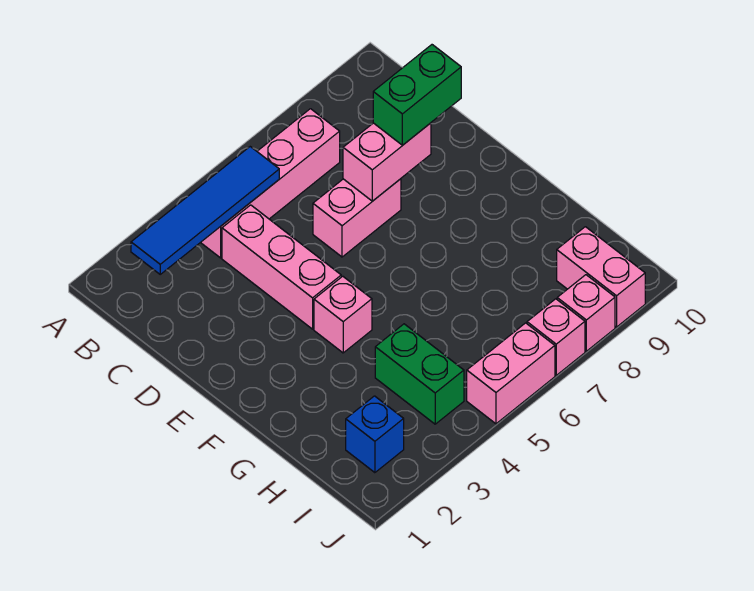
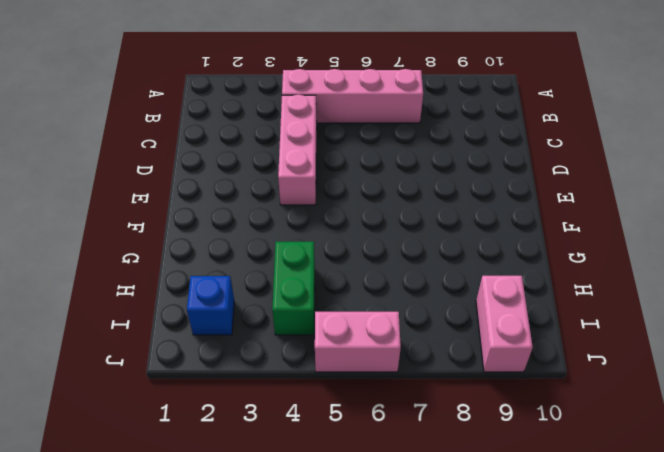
none -> pink 1x2 brick [313,179,401,257]
none -> pink 1x1 brick [314,276,372,353]
none -> pink 1x1 brick [527,299,585,375]

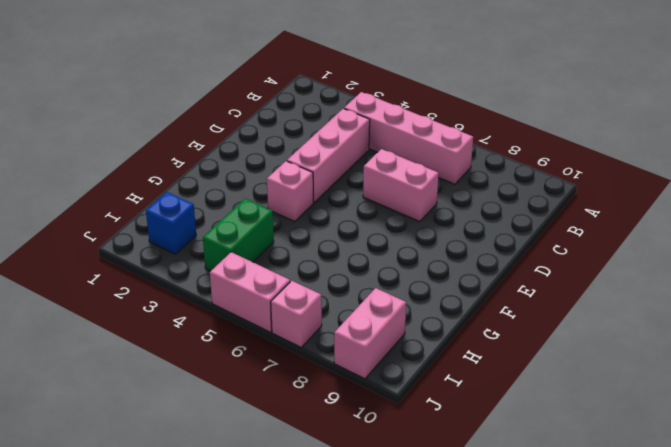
none -> pink 1x1 brick [557,275,615,351]
none -> blue 1x4 tile [131,147,279,274]
none -> pink 1x2 brick [343,123,431,201]

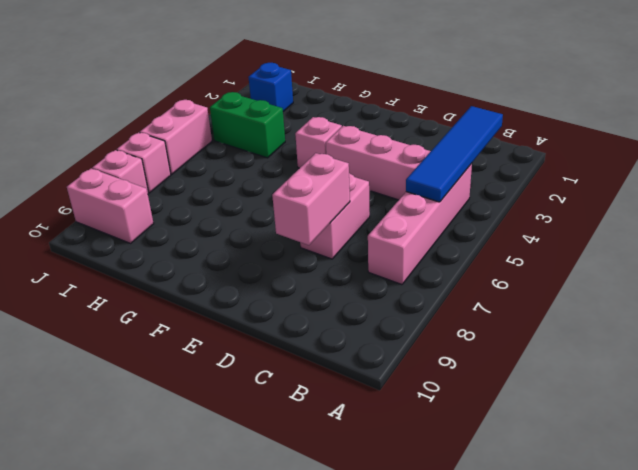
none -> green 1x2 brick [373,45,461,145]

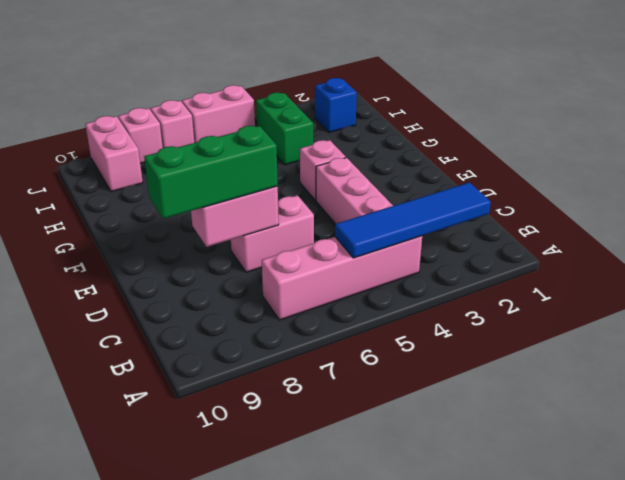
green 1x3 brick [144,126,278,219] -> green 1x2 brick [373,45,461,145]

